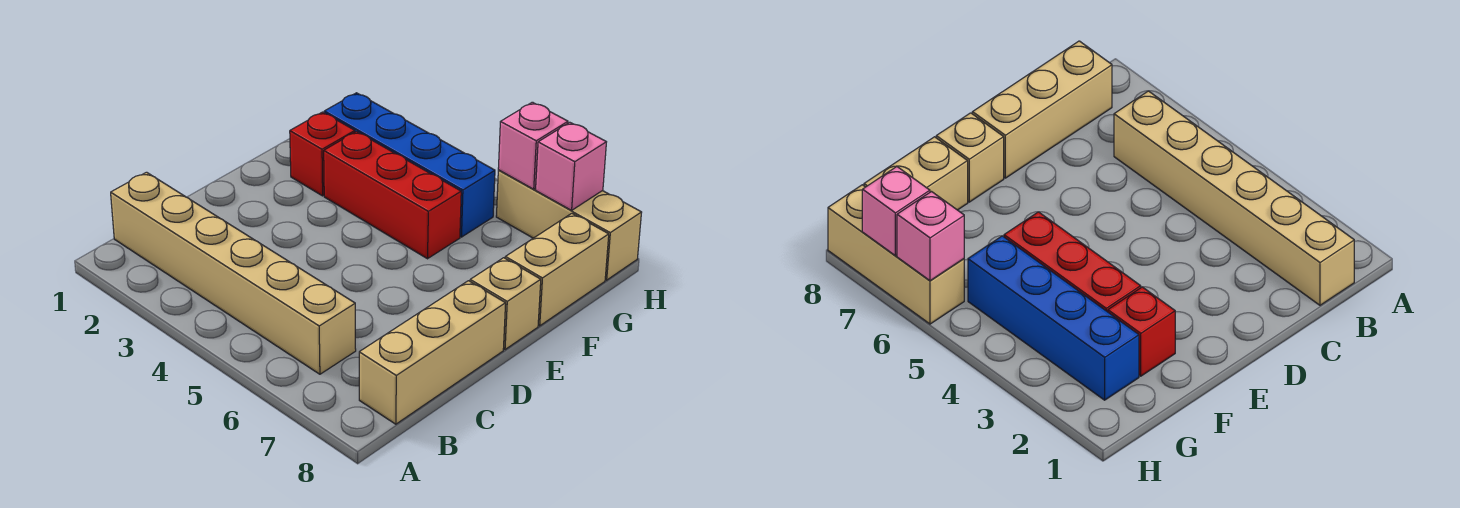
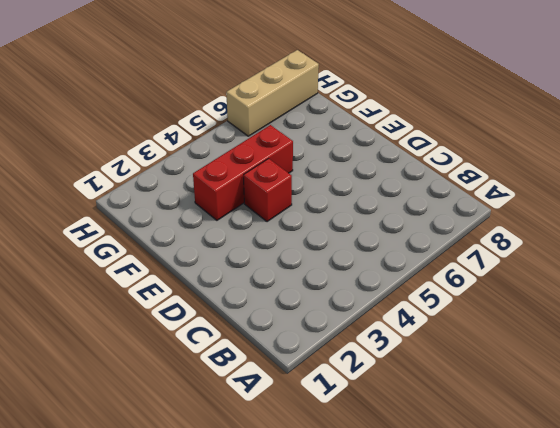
red 1x1 brick [244,159,292,222] -> red 1x1 brick moved to [290,112,355,196]
none -> tan 1x6 brick [111,172,356,374]
none -> tan 1x3 brick [359,281,506,424]

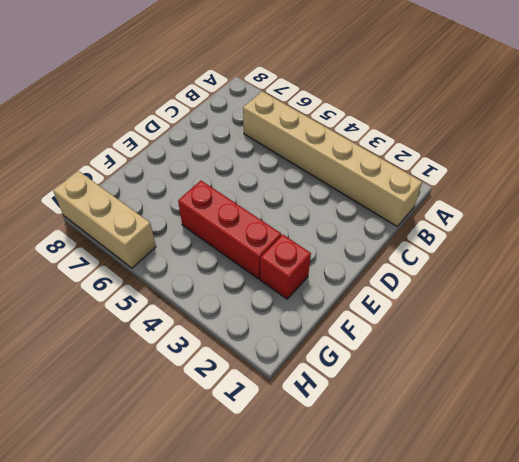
none -> tan 1x3 brick [359,281,506,424]
none -> tan 1x1 brick [470,258,541,350]

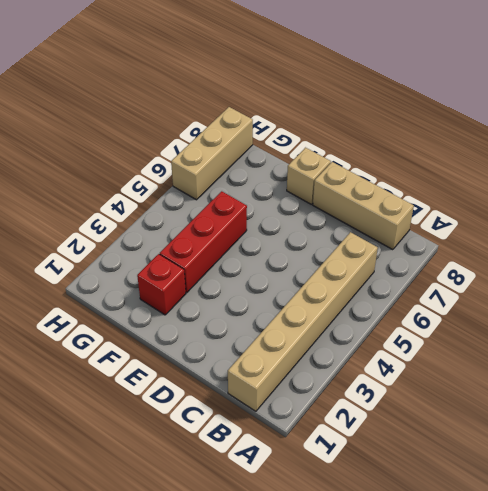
none -> tan 1x2 brick [505,213,609,326]
none -> blue 1x4 brick [324,93,495,237]

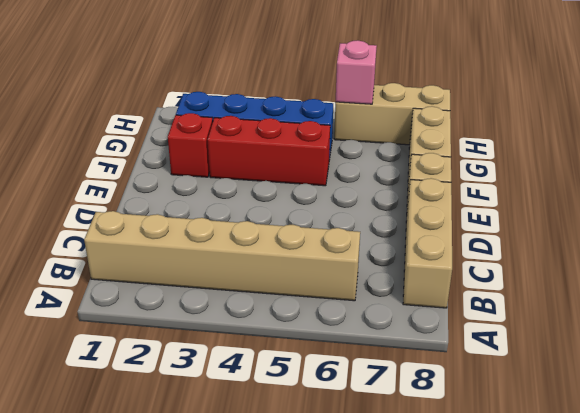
none -> pink 1x1 brick [536,122,606,210]

